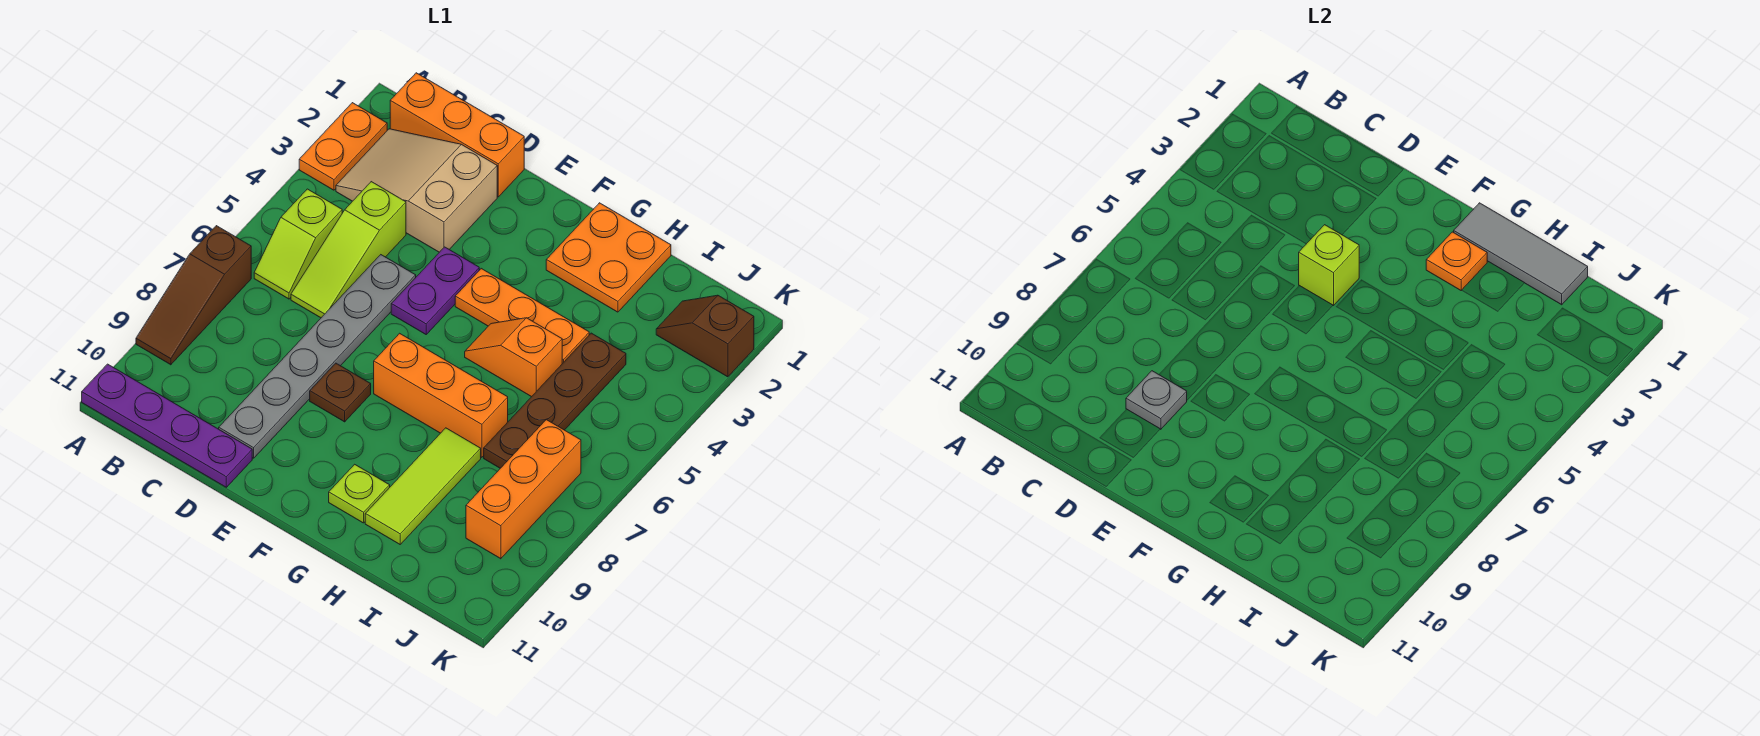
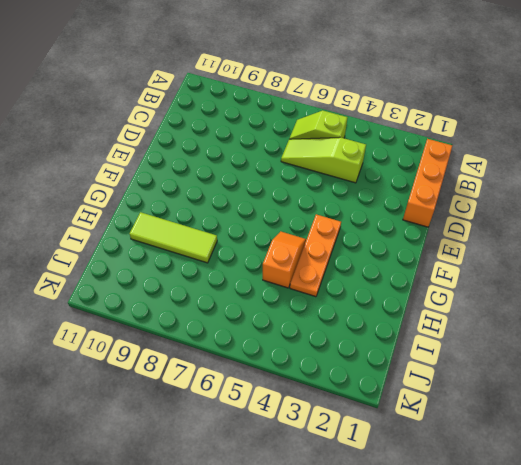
none -> orange 1x2 plate [299,103,387,190]
none -> brown 1x3 slope [136,226,251,365]
none -> purple 1x4 plate [82,364,252,487]

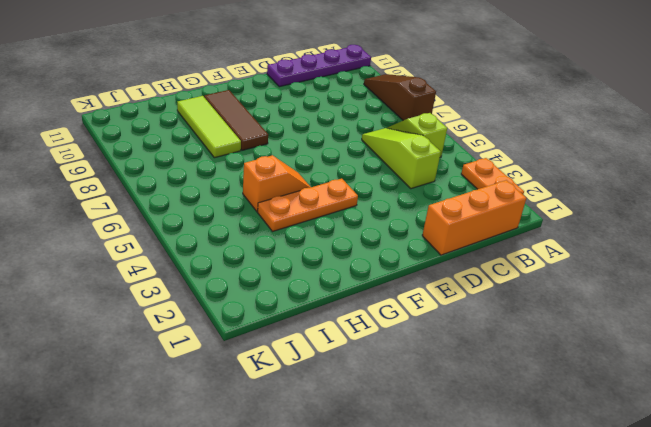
brown 1x3 tile [204,90,268,150] -> lime 1x1 plate [329,464,390,523]
none -> tan 2x3 slope [336,129,497,252]
none -> grey 1x6 plate [219,255,416,458]
none -> purple 1x2 plate [391,247,479,334]

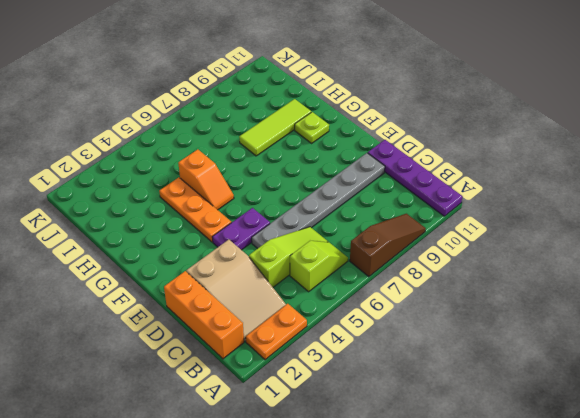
none -> brown 1x1 plate [310,363,371,422]
none -> orange 1x3 brick [374,333,508,457]
none -> orange 2x2 plate [546,203,671,312]

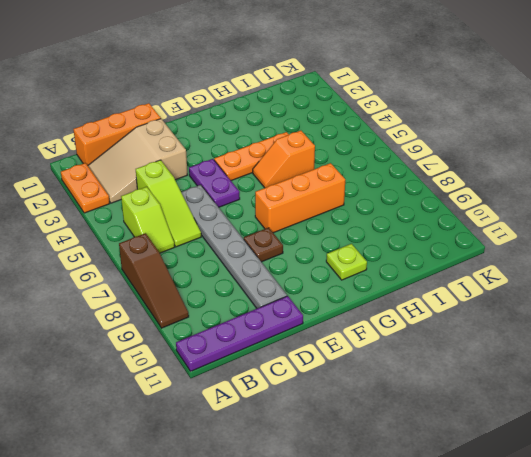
none -> orange 2x2 plate [546,203,671,312]
none -> lime 1x3 tile [365,428,481,544]
none -> brown 1x4 plate [484,333,626,468]

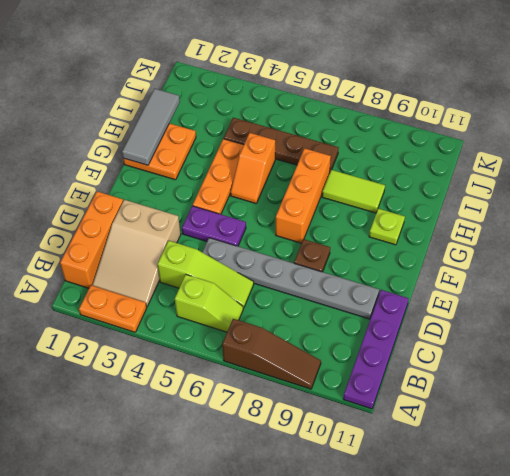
lime 1x2 tile [322,170,385,213] -> lime 1x3 tile [365,428,481,544]
none -> brown 1x2 slope [656,295,754,377]
none -> orange 1x3 brick [466,420,581,559]
none -> grey 1x1 plate [1126,371,1187,429]

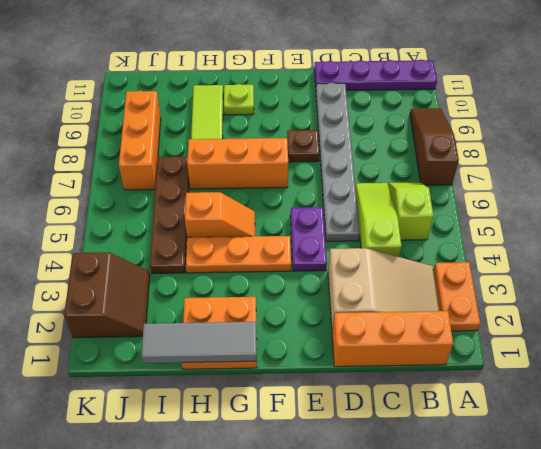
brown 2x2 slope [65,252,150,338] -> brown 1x2 slope [656,295,754,377]
none -> grey 1x1 plate [1126,371,1187,429]
none -> lime 1x1 brick [1299,225,1359,306]
none -> orange 1x1 plate [1426,232,1487,290]

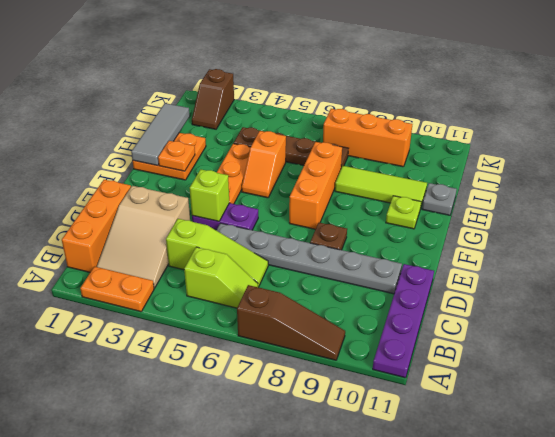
grey 1x1 plate [422,183,457,215] -> grey 1x1 plate moved to [1126,371,1187,429]

